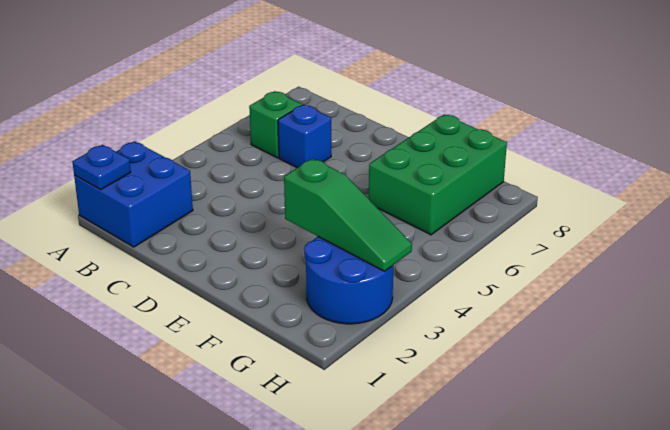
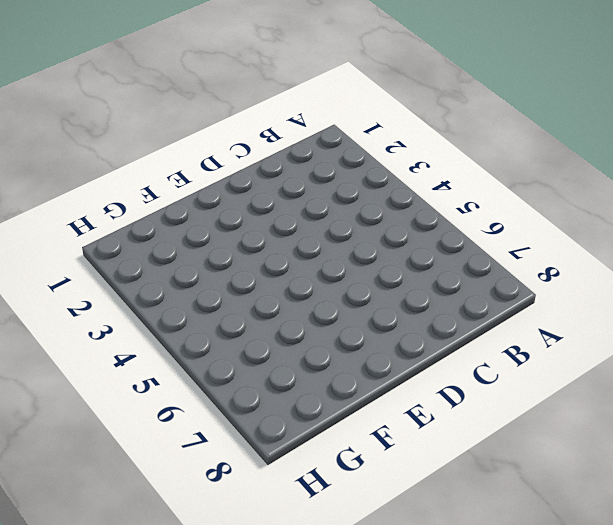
none -> blue 2x2 brick [74,141,193,247]
none -> green 1x1 brick [249,91,302,158]

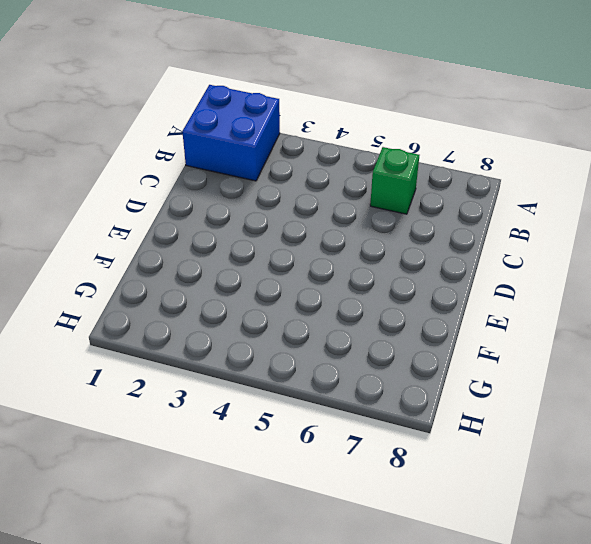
none -> blue 1x1 brick [278,105,331,168]
none -> green 2x3 brick [369,114,507,235]

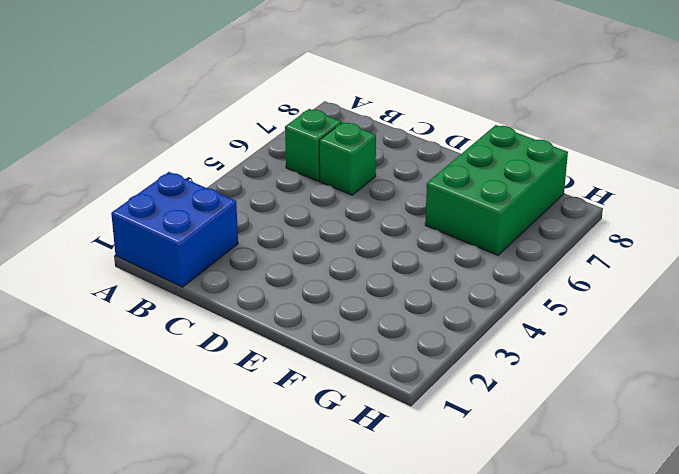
green 1x1 brick [319,122,376,195] -> blue 1x1 brick [278,105,331,168]
none -> blue 2x2 round brick [304,237,394,324]
none -> blue 1x1 plate [72,145,131,189]

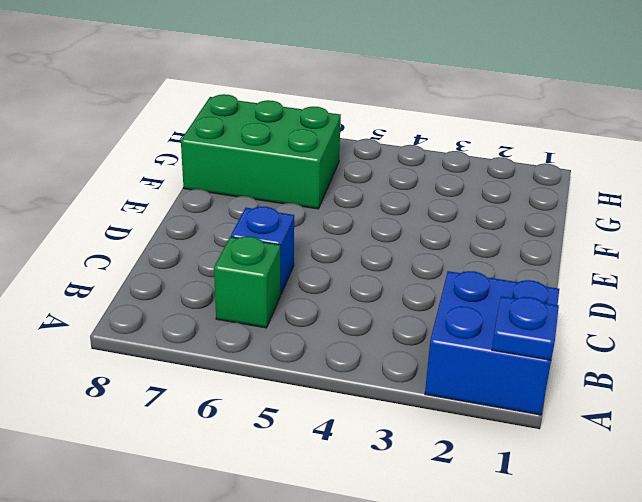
none -> blue 2x2 round brick [304,237,394,324]
none -> green 1x3 slope [284,158,412,271]

